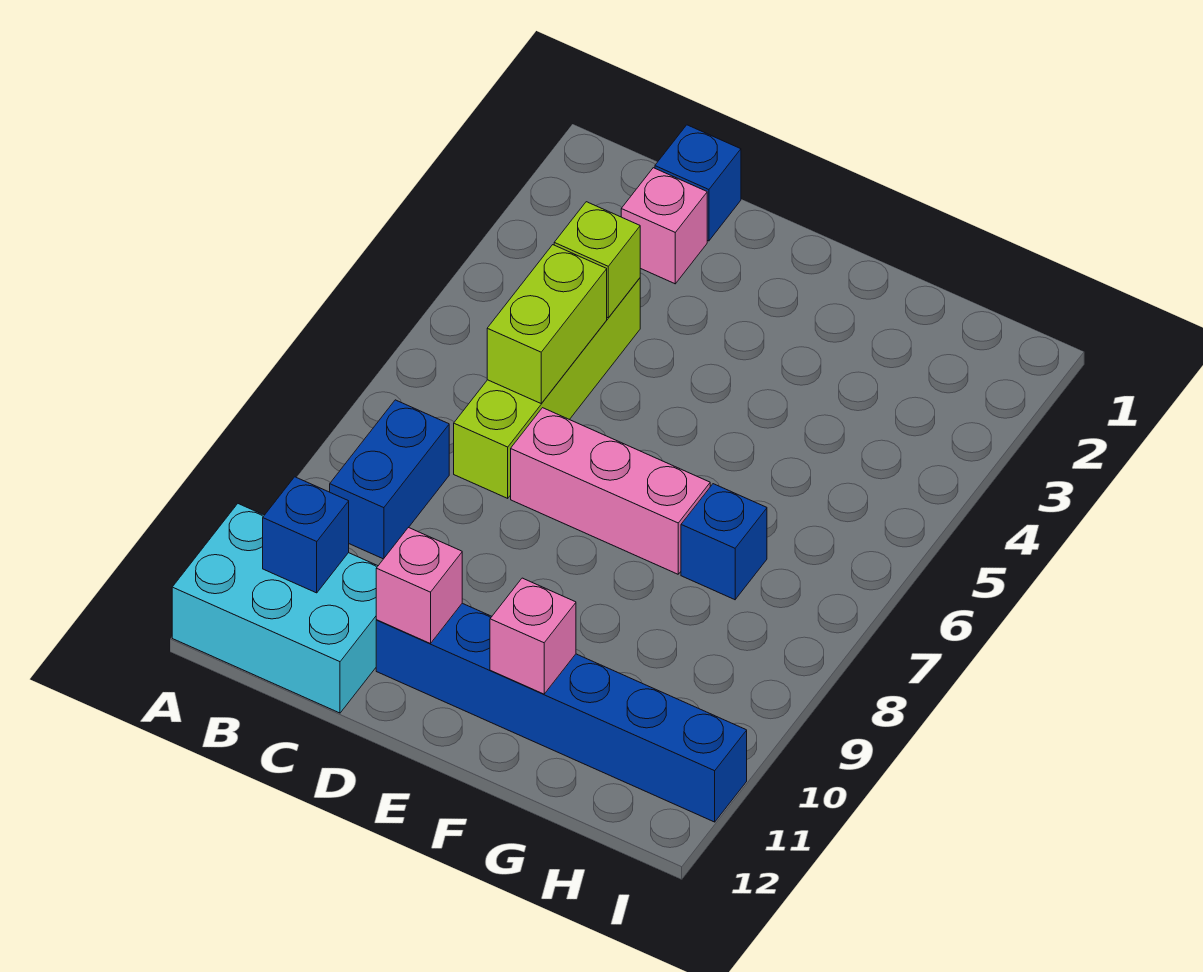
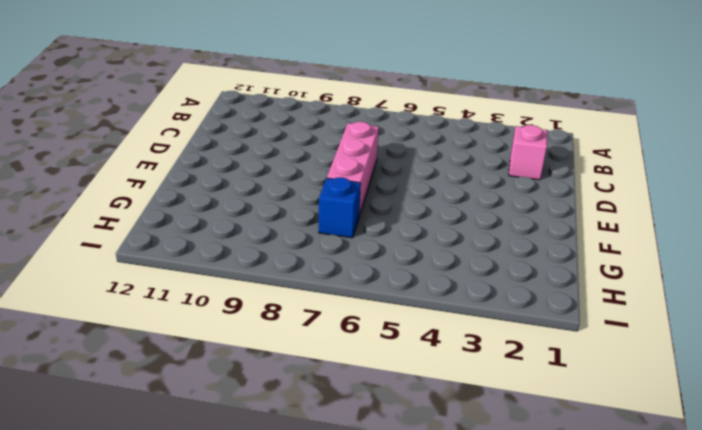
none -> cyan 2x3 brick [172,504,378,713]
none -> blue 1x2 brick [330,400,449,559]
none -> blue 1x1 brick [655,125,741,241]

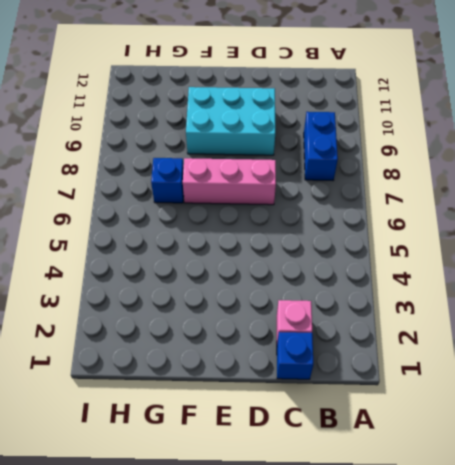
cyan 2x3 brick [186,87,275,155] -> cyan 2x3 brick moved to [172,504,378,713]
none -> lime 1x4 brick [454,278,640,498]
none -> blue 1x6 brick [376,603,747,822]
none -> blue 1x1 brick [263,477,349,593]

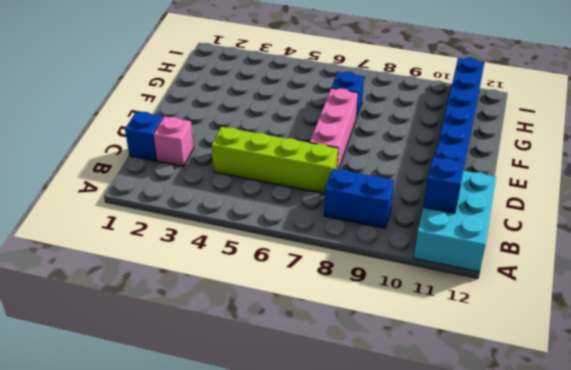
none -> lime 1x1 brick [554,202,640,318]
none -> lime 1x2 brick [487,245,607,403]
none -> pink 1x1 brick [376,527,462,644]

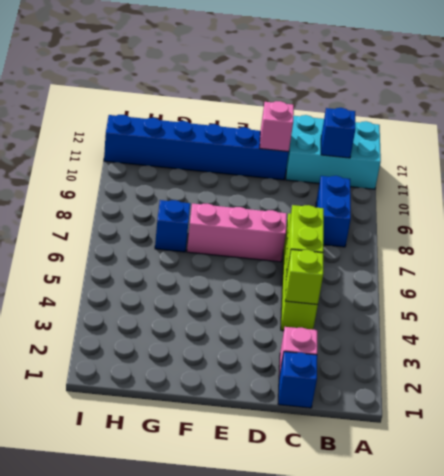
none -> pink 1x1 brick [490,578,576,694]

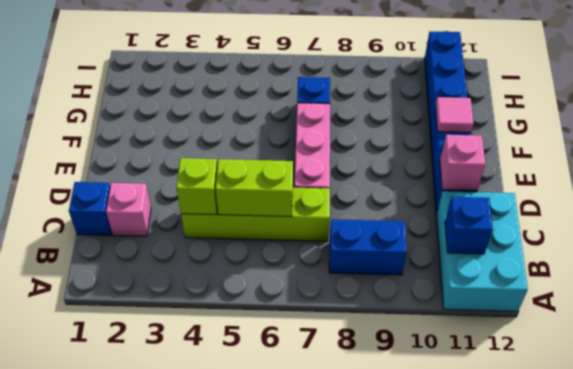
pink 1x1 tile [436,97,474,132] -> pink 1x1 brick [490,578,576,694]

